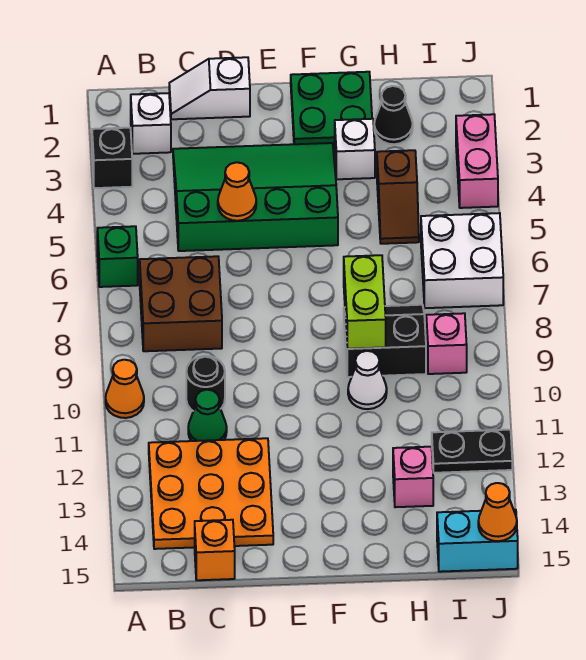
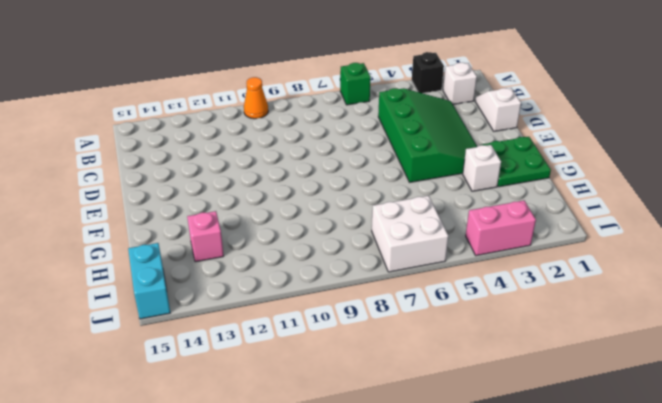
none -> brown 2x2 brick [140,256,222,351]
none -> orange 3x3 plate [149,438,273,549]
none -> black 1x1 round brick [186,356,225,411]

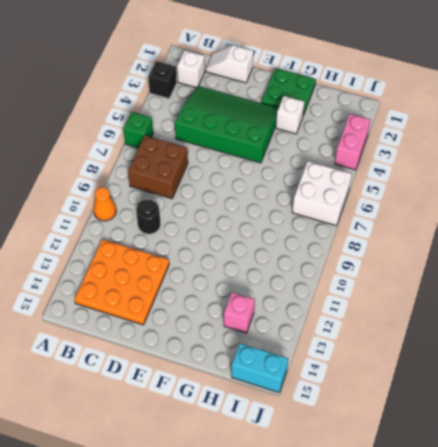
none -> green 1x1 cone [188,390,227,441]
none -> orange 1x1 brick [195,520,235,580]
none -> black 2x2 slope [344,305,426,377]

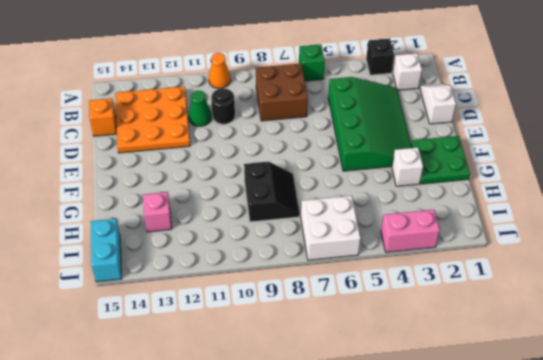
none -> white 1x1 cone [348,351,387,409]
none -> black 1x1 cone [374,86,413,144]
none -> brown 1x2 slope [377,150,419,244]

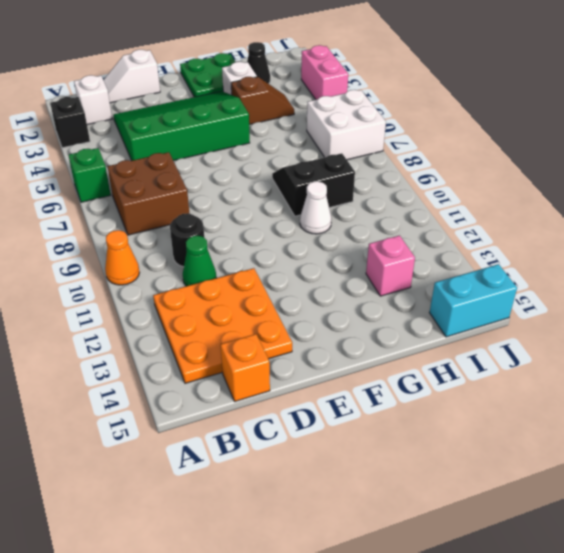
brown 1x2 slope [231,77,294,125] -> brown 1x2 slope turned to [377,150,419,244]
none -> pink 1x1 brick [426,313,467,374]
none -> black 1x2 plate [432,430,512,473]
none -> orange 1x1 cone [218,162,256,221]

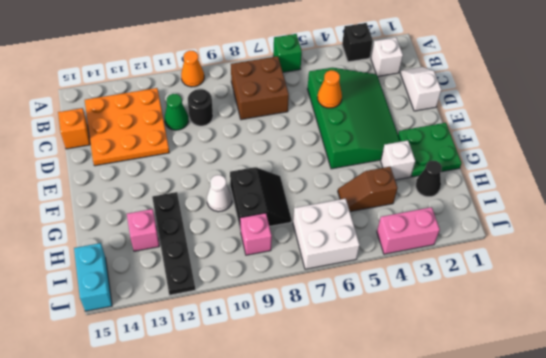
black 1x4 plate [152,192,195,295] -> black 1x2 plate [432,430,512,473]
none -> lime 1x2 brick [344,255,386,349]
none -> orange 1x1 cone [478,483,517,541]

